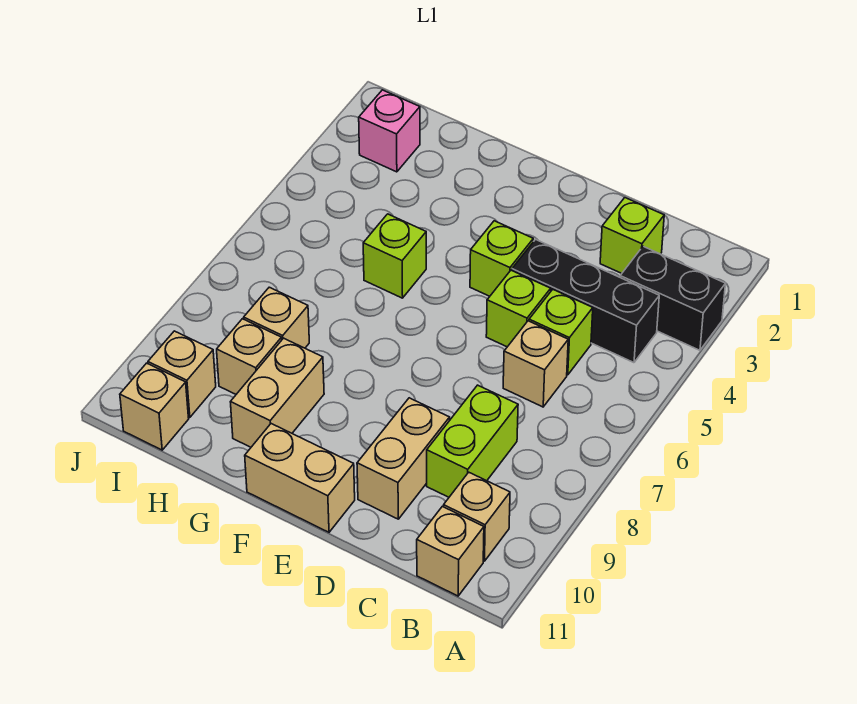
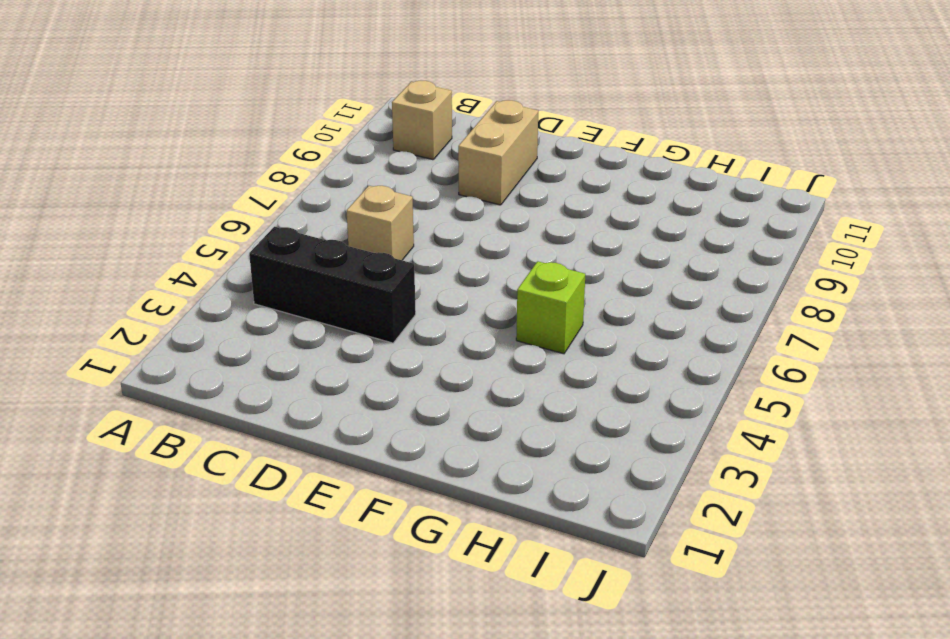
none -> black 1x2 brick [620,247,726,350]
none -> tan 1x1 brick [417,506,484,596]
none -> lime 1x1 brick [600,198,664,273]

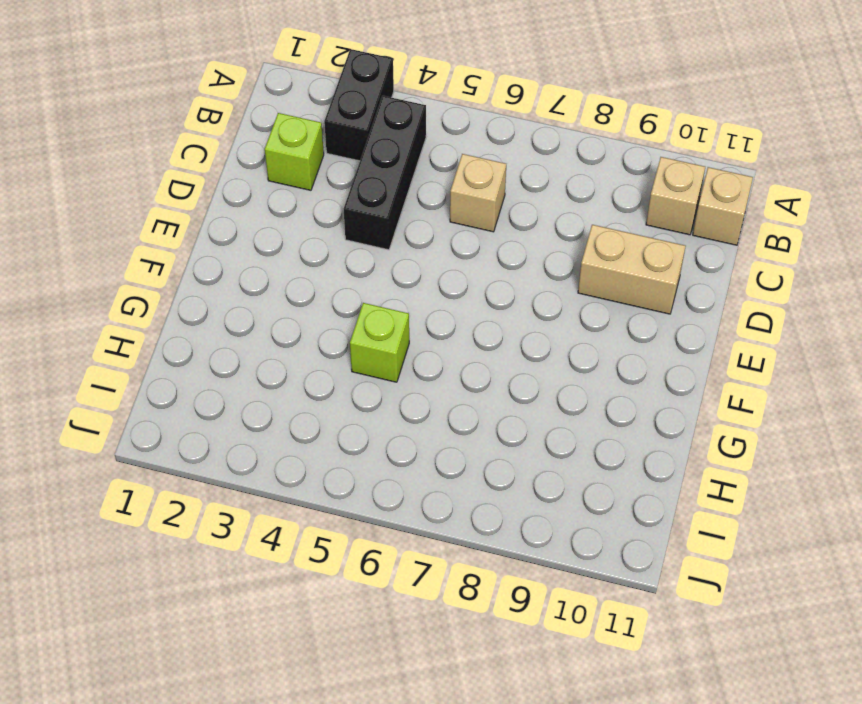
none -> lime 1x1 brick [529,290,593,375]
none -> lime 1x2 brick [427,385,518,497]
none -> lime 1x1 brick [486,270,551,347]

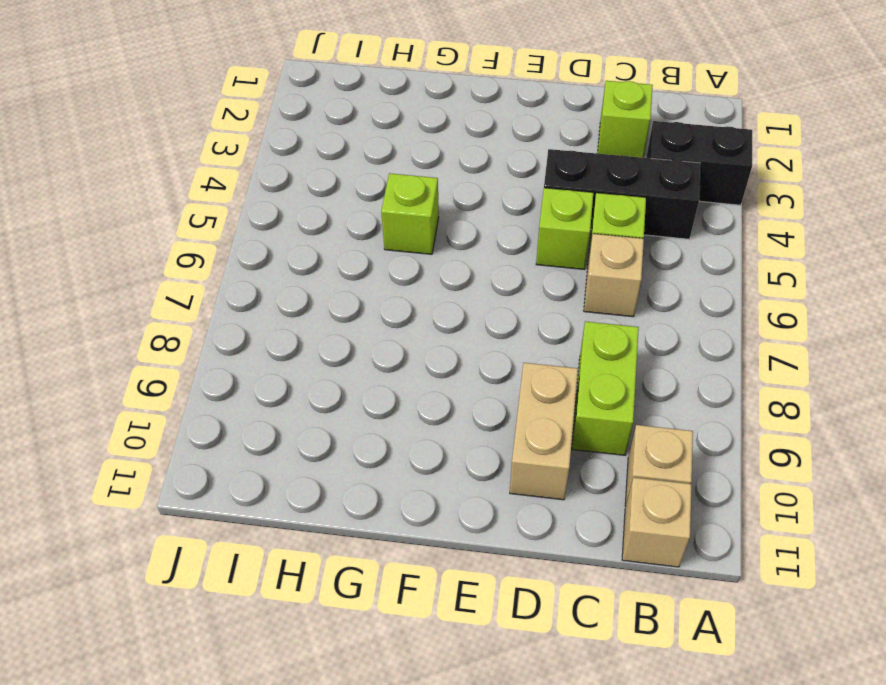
none -> lime 1x1 brick [470,221,533,296]
none -> tan 1x2 brick [245,424,355,532]
none -> tan 1x2 brick [231,338,324,447]

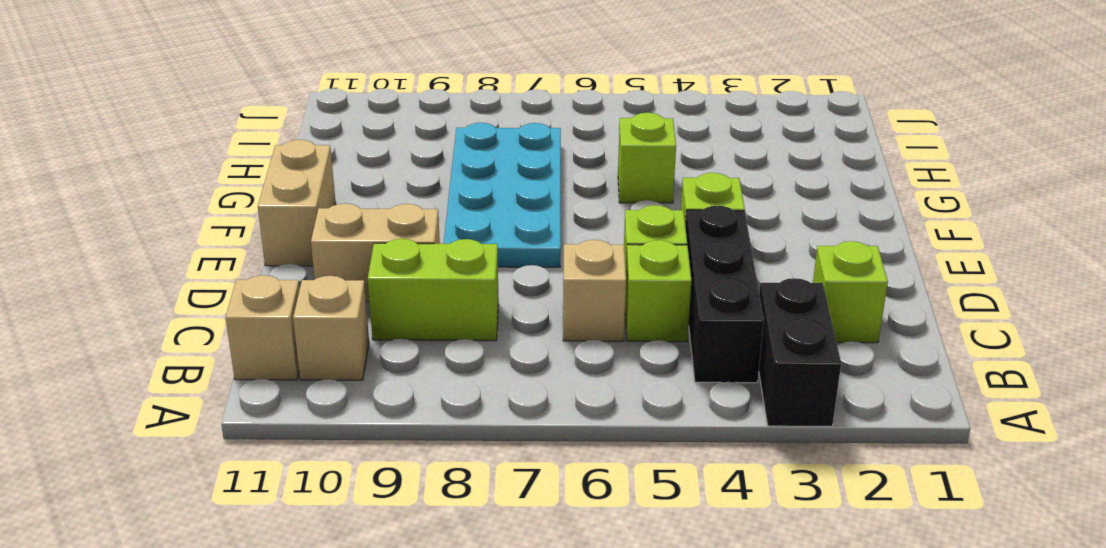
cyan 2x4 plate [444,123,561,267] -> tan 1x1 brick [244,287,309,348]
none -> tan 1x2 brick [231,338,324,447]
none -> tan 1x1 brick [217,319,282,394]
none -> pink 1x1 brick [359,90,420,172]

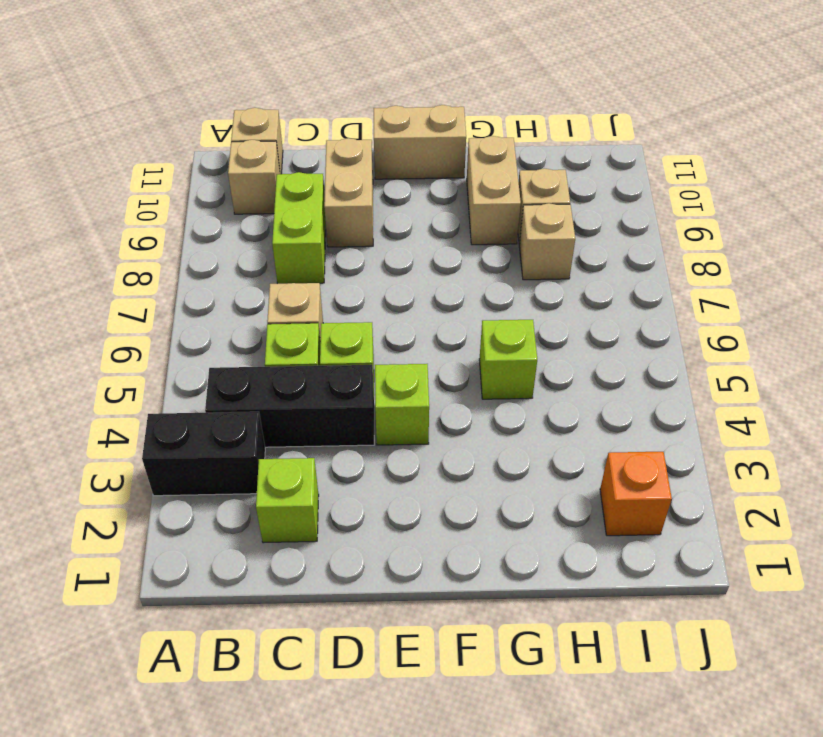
orange 1x1 brick [600,452,672,536] -> pink 1x1 brick [359,90,420,172]
none -> tan 1x1 brick [148,331,216,417]
none -> tan 1x1 brick [120,363,189,450]

